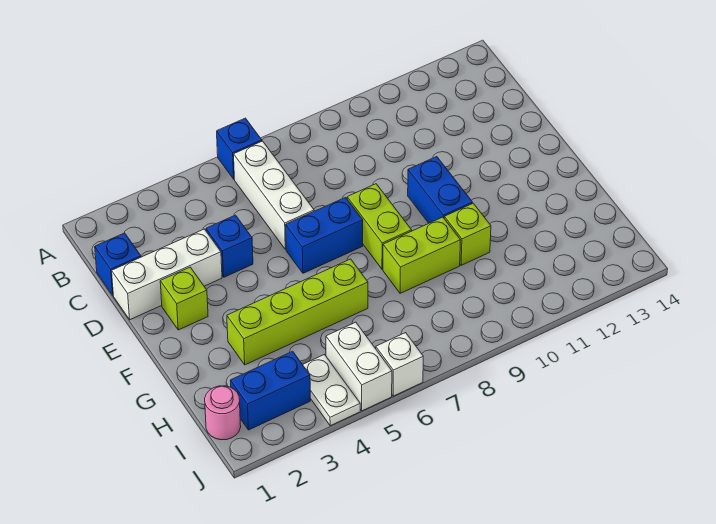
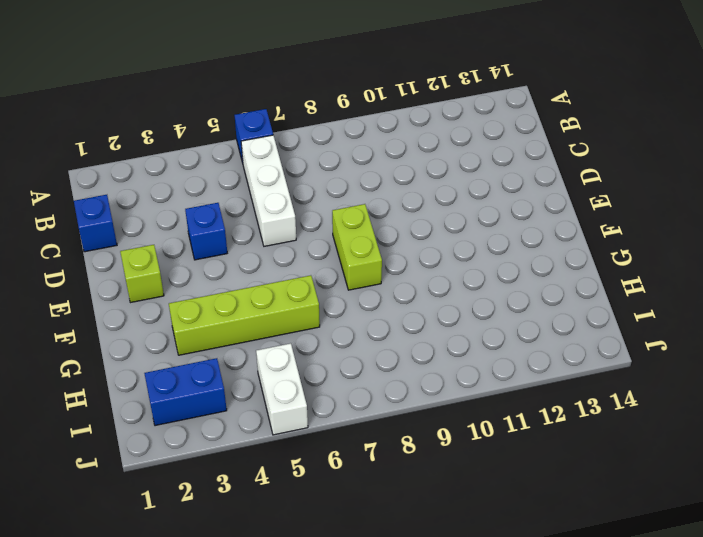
none -> white 1x3 brick [112,229,222,320]
none -> blue 1x2 brick [286,197,363,273]
none -> blue 1x2 brick [408,157,472,223]

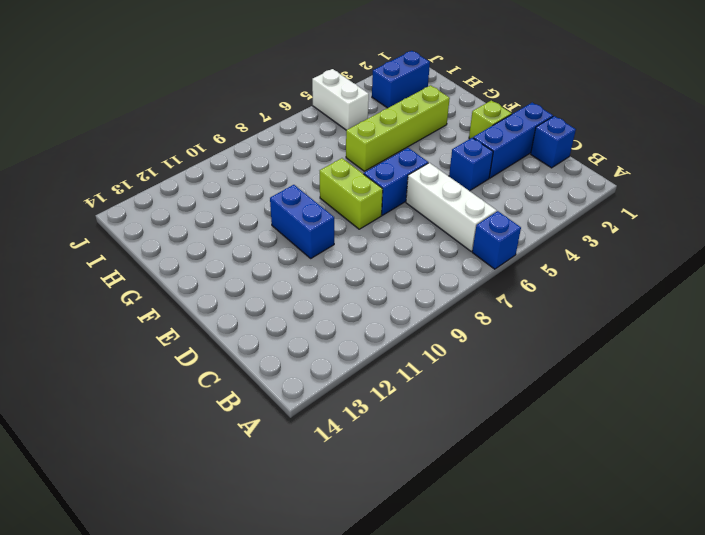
blue 1x3 brick [473,103,553,178] -> white 1x3 brick [112,229,222,320]
none -> lime 1x2 brick [383,217,461,293]
none -> lime 1x1 brick [444,203,491,265]
none -> pink 1x1 round brick [205,386,241,440]

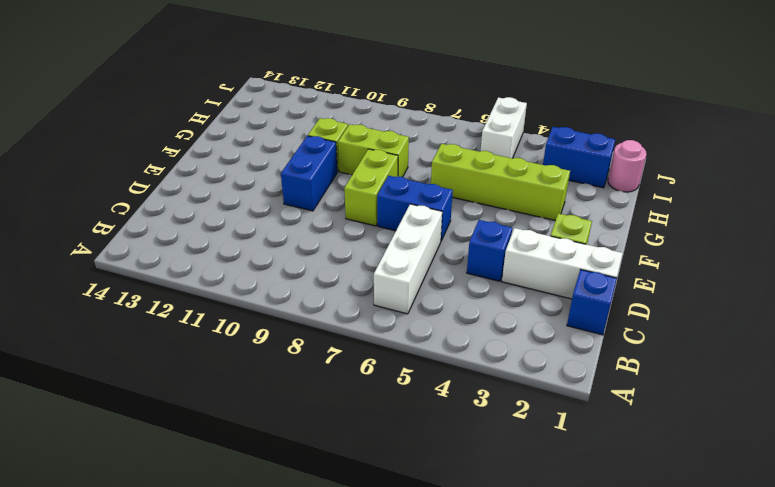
none -> blue 1x1 brick [217,118,262,179]
none -> white 1x2 plate [303,355,360,426]
none -> white 1x1 brick [376,333,423,396]

